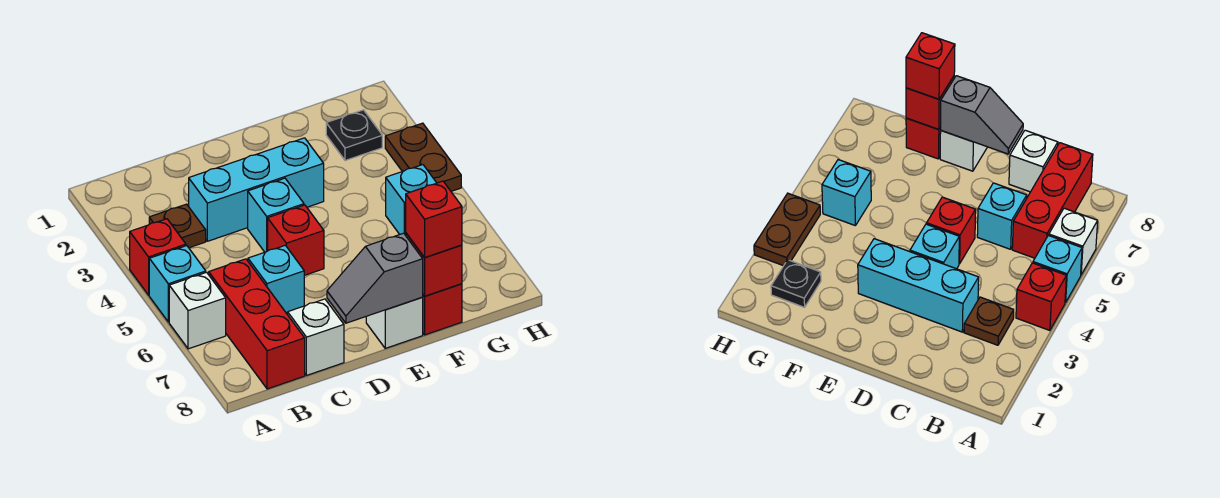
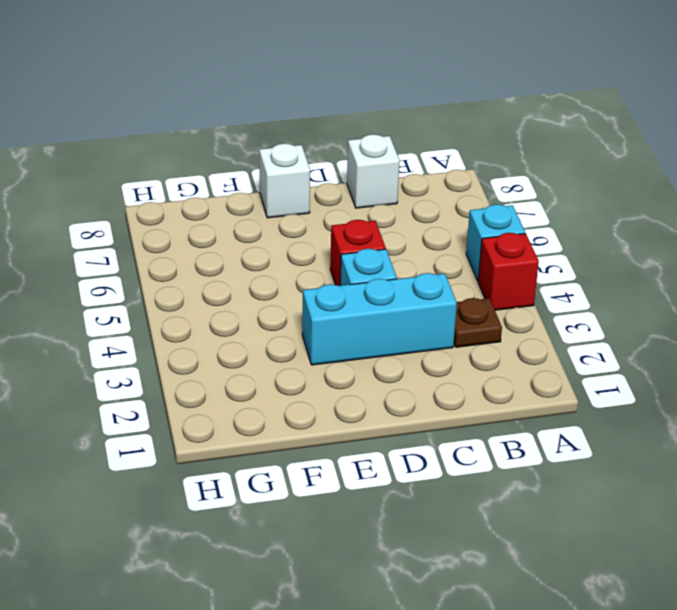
none -> white 1x1 brick [169,272,226,349]
none -> red 1x3 brick [209,259,305,389]
none -> cyan 1x1 brick [248,245,304,315]

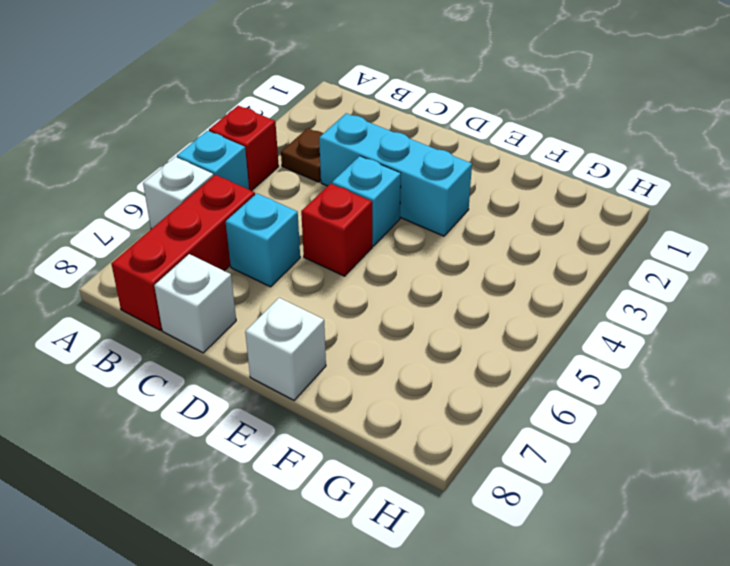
none -> red 1x1 brick [422,284,462,335]
none -> black 1x1 plate [326,110,382,161]
none -> cyan 1x1 brick [386,165,436,235]

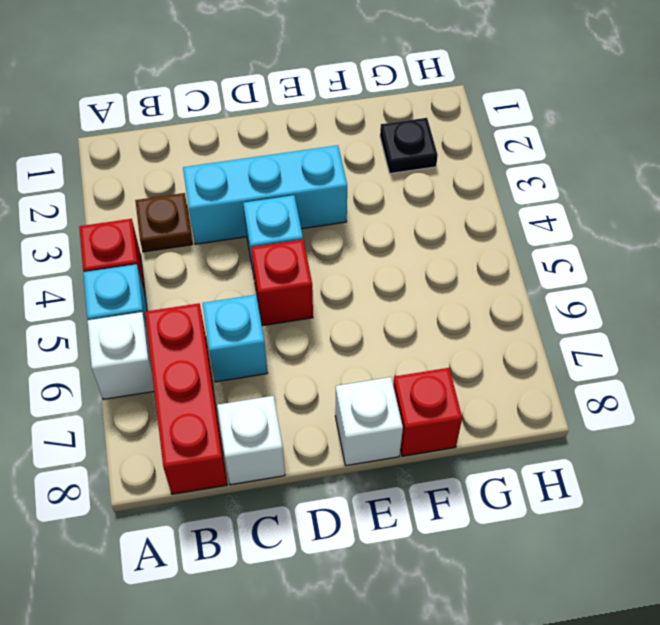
none -> cyan 1x1 brick [386,165,436,235]
none -> brown 1x2 plate [385,123,461,191]
none -> grey 1x2 slope [327,233,423,323]

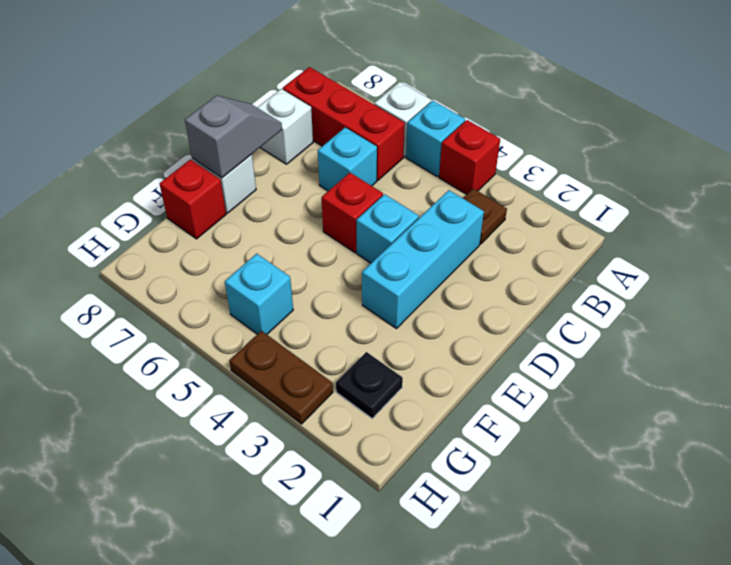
none -> red 1x1 brick [406,233,462,296]
none -> red 1x1 brick [406,181,462,257]

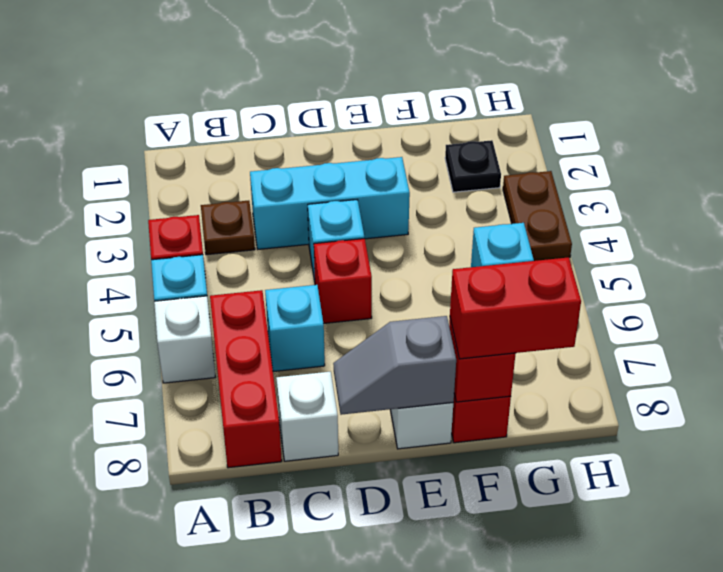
red 1x2 brick [450,257,581,359] -> red 1x1 brick [406,181,462,257]

